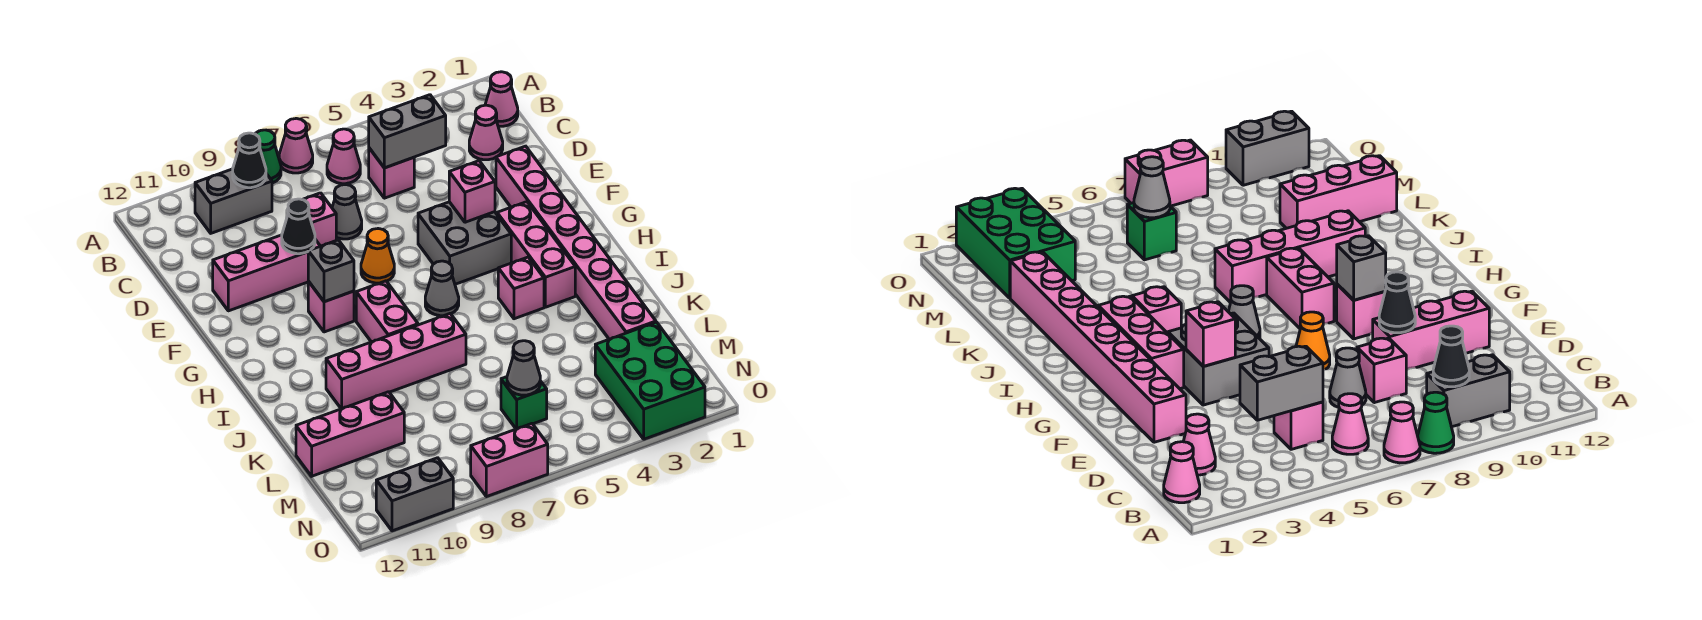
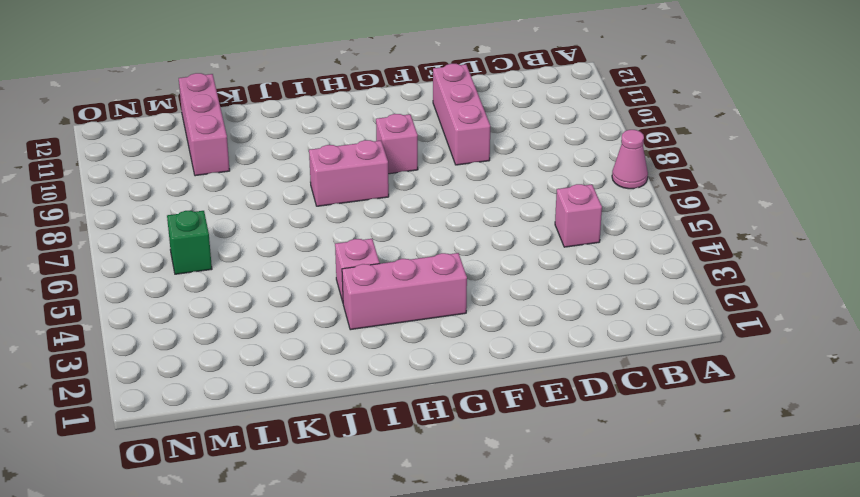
none -> green 1x1 cone [255,130,281,183]
none -> pink 1x1 cone [485,72,518,126]
none -> pink 1x1 cone [327,129,360,184]
none -> grey 1x2 brick [195,169,272,233]

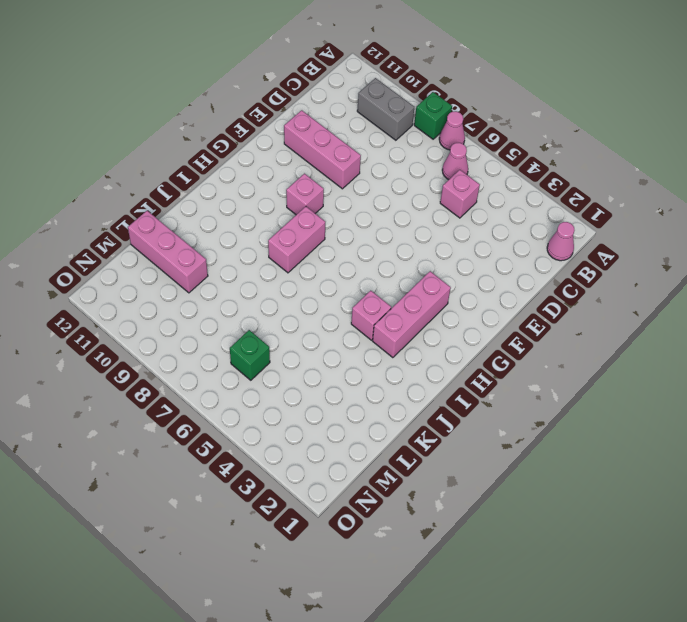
green 1x1 brick [414,92,452,139] -> green 1x1 cone [255,130,281,183]
none -> pink 1x1 cone [469,105,503,160]
none -> grey 1x1 cone [332,185,362,239]
none -> pink 1x1 brick [303,193,336,246]
none -> pink 1x8 brick [496,146,656,339]

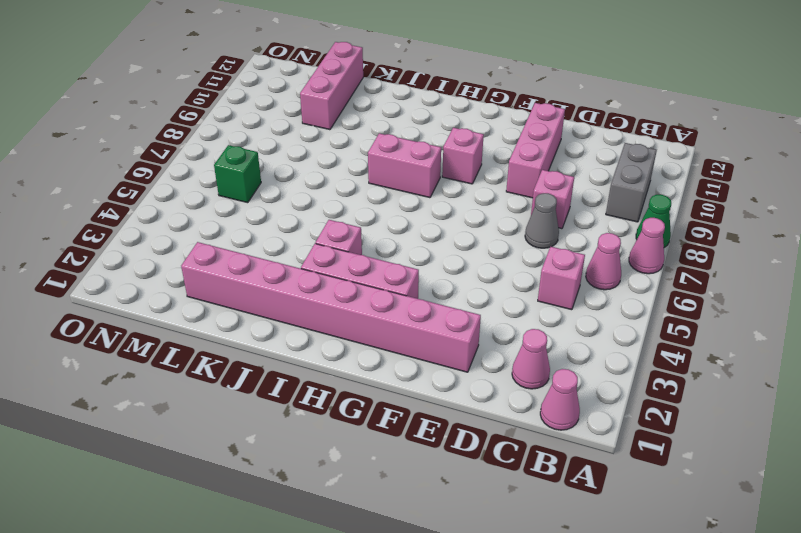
none -> grey 2x2 brick [418,202,511,284]
none -> orange 1x1 cone [361,229,394,283]
none -> grey 1x1 cone [425,261,459,316]
none -> pink 1x4 brick [326,313,466,409]

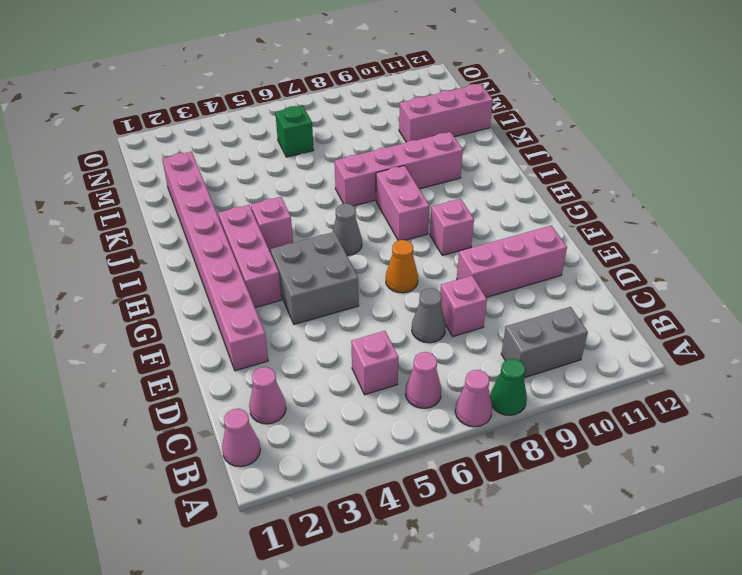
none -> green 2x3 brick [595,322,705,439]
none -> pink 1x2 brick [471,424,548,497]
none -> grey 1x2 brick [376,458,453,531]
none -> black 1x1 cone [233,133,266,188]

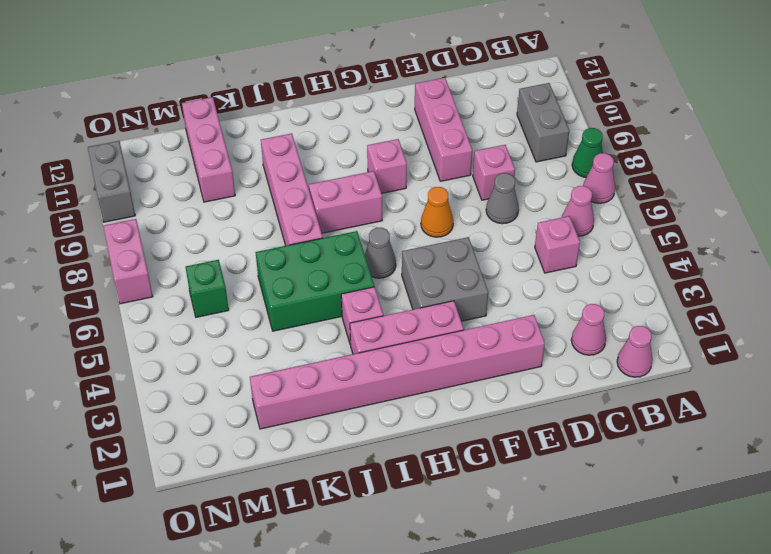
green 2x3 brick [255,231,374,331] -> green 2x3 brick moved to [595,322,705,439]
none -> black 1x1 cone [233,133,266,188]
none -> grey 1x2 brick [369,95,446,168]
none -> black 1x1 cone [282,199,315,254]
none -> pink 1x1 brick [449,161,495,222]

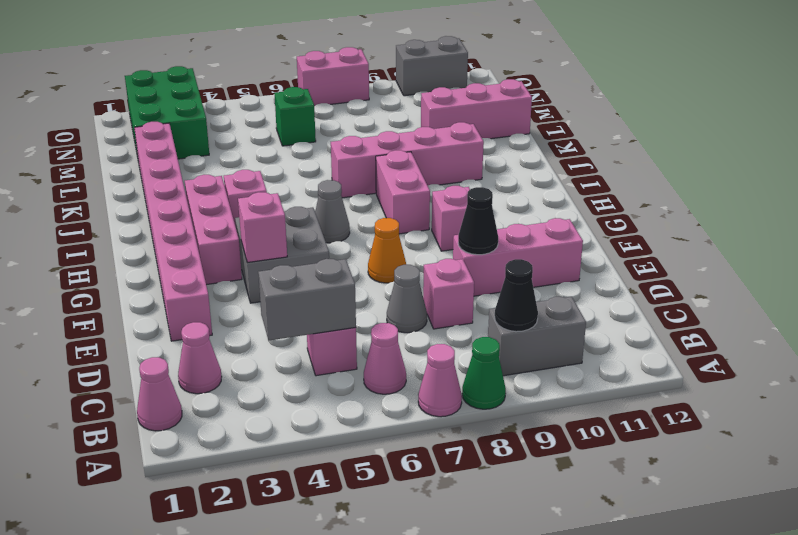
none -> grey 1x1 brick [308,240,354,302]
none -> grey 1x1 cone [507,341,540,395]

